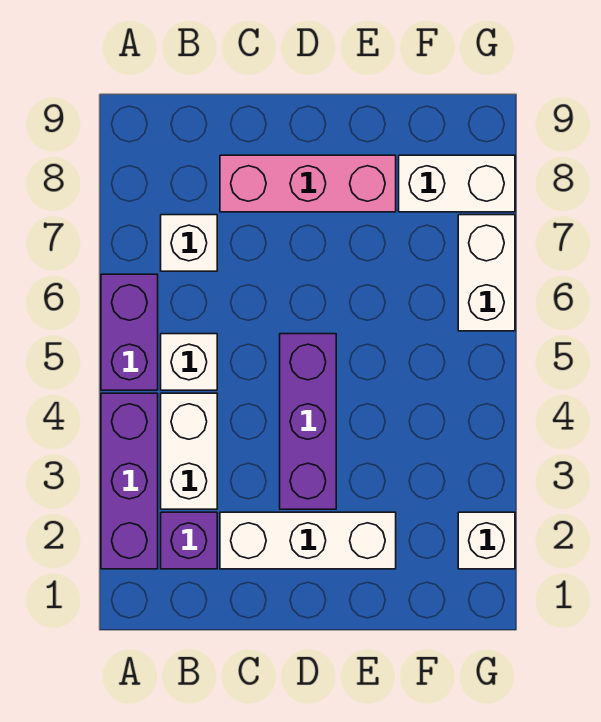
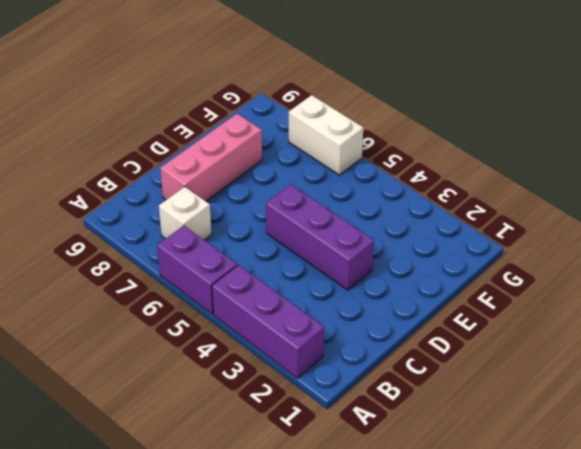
none -> purple 1x1 brick [161,512,217,569]
none -> white 1x2 brick [161,393,217,509]
none -> white 1x1 brick [161,334,217,390]

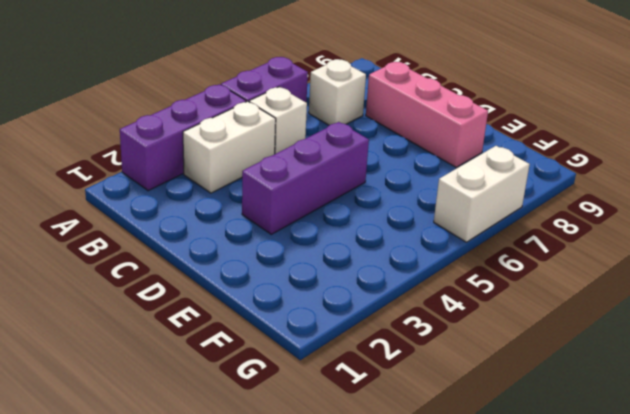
none -> purple 1x1 brick [161,512,217,569]
none -> white 1x3 brick [220,512,396,569]
none -> white 1x2 brick [399,155,515,212]

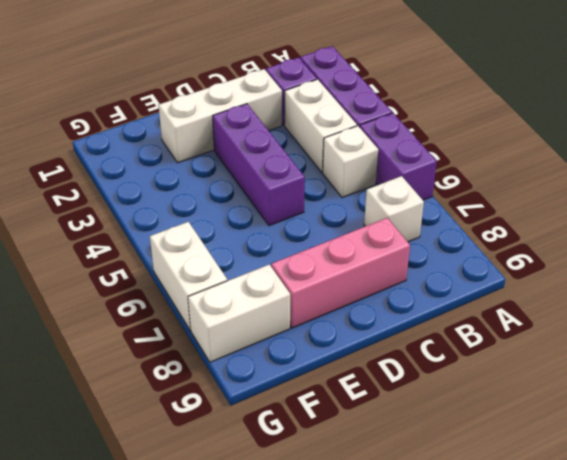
none -> white 1x1 brick [458,512,515,569]

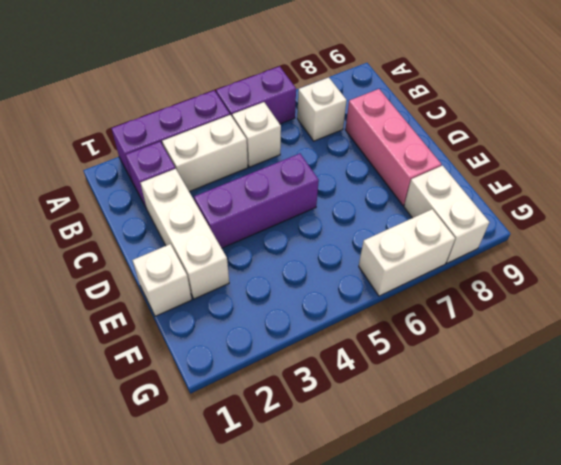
white 1x1 brick [132,244,192,316] -> white 1x1 brick moved to [458,512,515,569]

